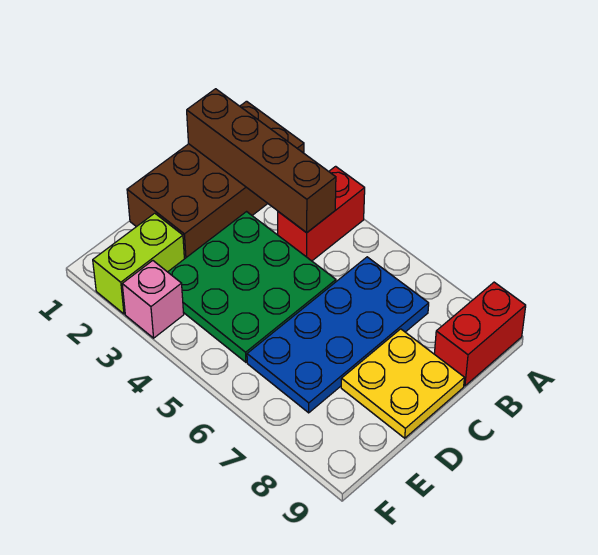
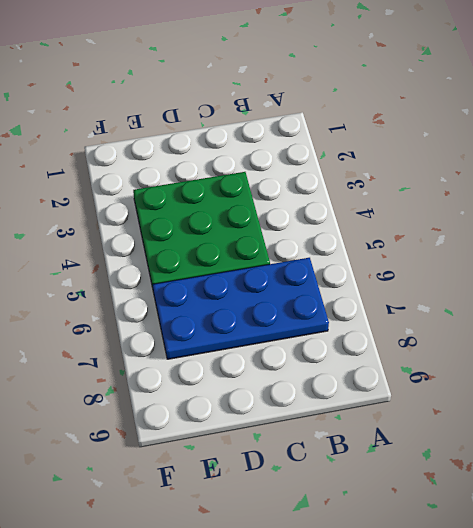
none -> brown 2x4 brick [127,101,304,259]
none -> red 1x2 brick [278,166,365,261]

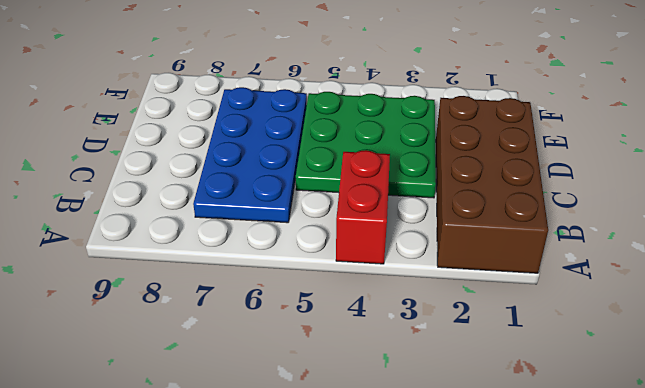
none -> red 1x2 brick [434,282,526,386]
none -> yellow 2x2 plate [341,329,464,438]

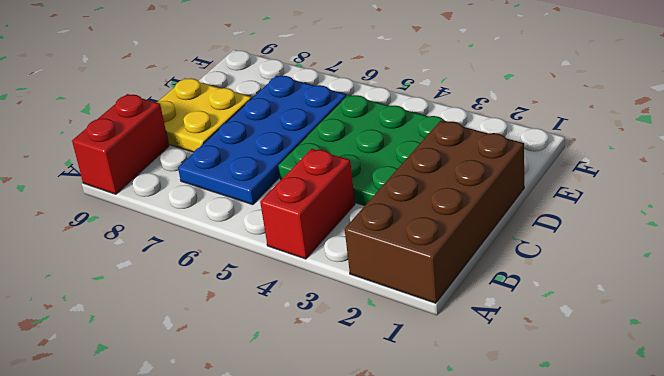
none -> lime 1x2 brick [93,213,184,314]
none -> pink 1x1 brick [122,261,184,338]

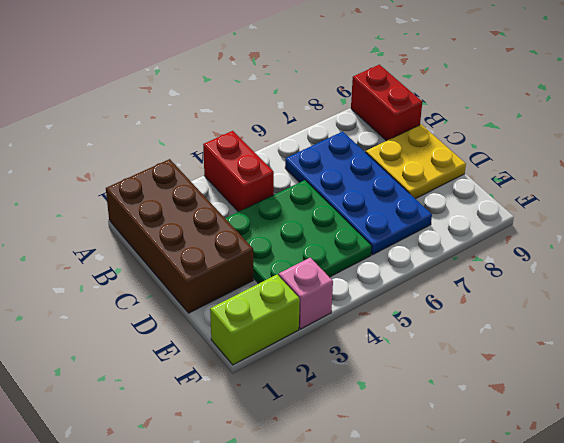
lime 1x2 brick [210,275,300,365] -> lime 1x2 brick turned to [93,213,184,314]
none -> brown 1x4 brick [187,89,336,233]

